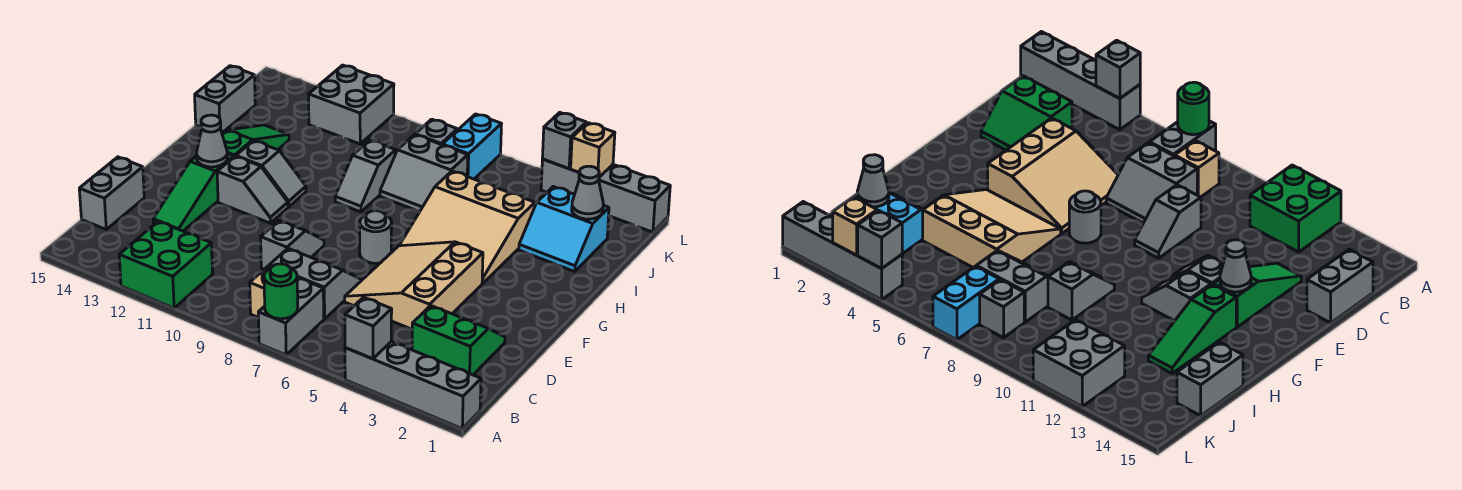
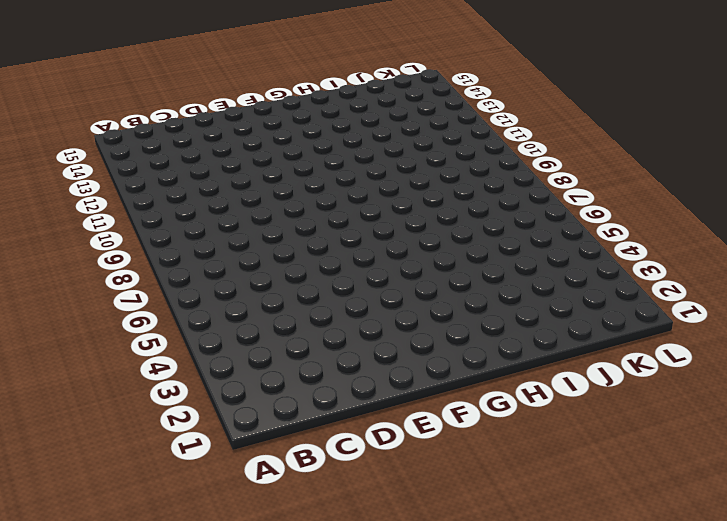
none -> grey 1x4 brick [345,342,481,429]
none -> grey 1x2 brick [258,278,324,355]
none -> green 2x2 brick [119,221,213,308]

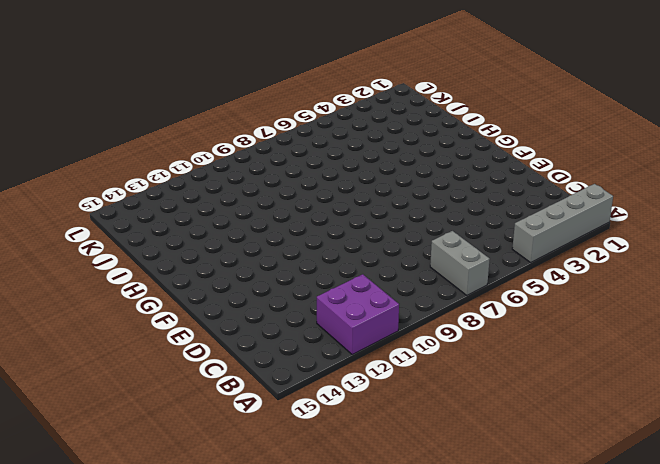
purple 2x2 brick [317,274,399,355] -> green 2x2 brick [119,221,213,308]
none -> tan 1x1 brick [250,266,271,318]
none -> green 2x2 slope [412,306,505,375]
none -> grey 2x2 slope [269,248,361,319]

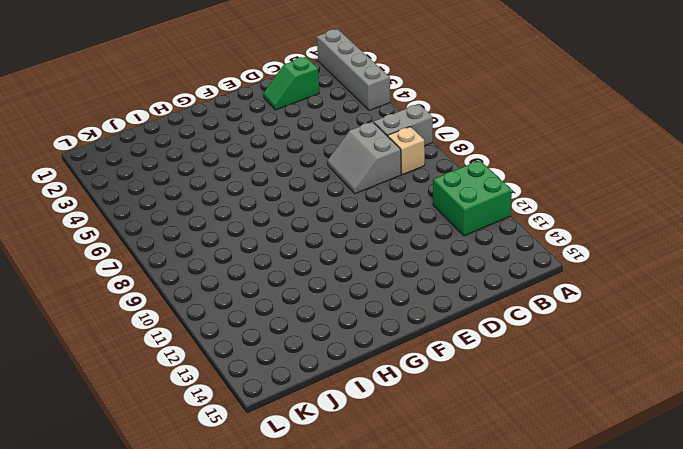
green 1x2 slope [263,57,319,110] -> green 2x2 slope [412,306,505,375]
none -> grey 1x2 brick [79,157,144,229]
none -> tan 3x3 slope [345,242,483,329]
none -> grey 1x2 slope [261,220,324,269]

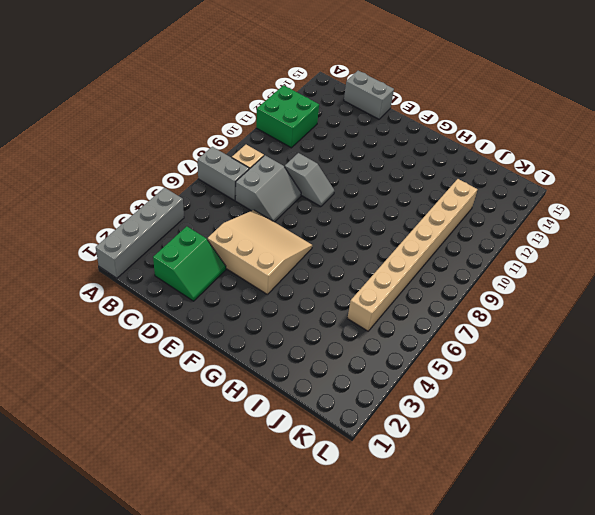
tan 1x8 brick [347,179,478,331] -> grey 2x2 slope [380,135,468,212]
none -> green 1x3 slope [153,154,234,231]
none -> grey 1x1 round brick [360,211,392,263]
none -> grey 1x2 slope [217,156,288,223]

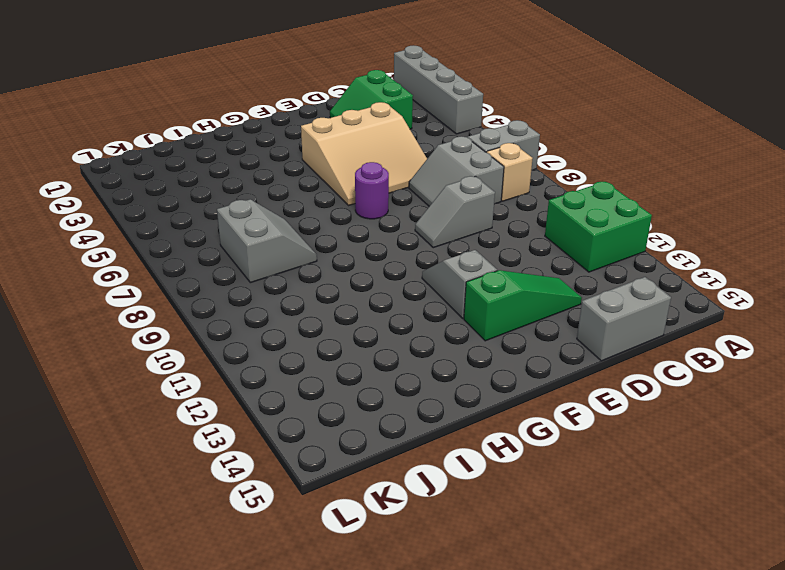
purple 1x1 round brick [355,162,389,219] -> grey 1x1 round brick [360,211,392,263]
none -> tan 3x3 slope [400,171,535,283]
none -> grey 1x2 slope [236,141,306,207]
none -> green 1x3 slope [222,125,289,157]

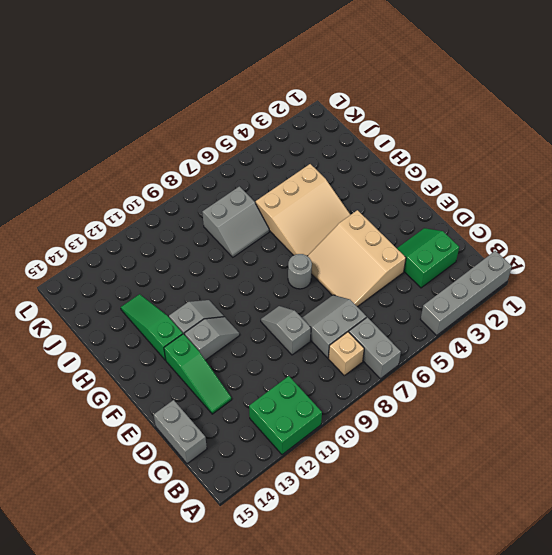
none -> grey 1x2 slope [335,140,396,212]
none -> cyan 2x2 slope [519,187,609,272]
none -> grey 1x2 brick [195,66,255,133]

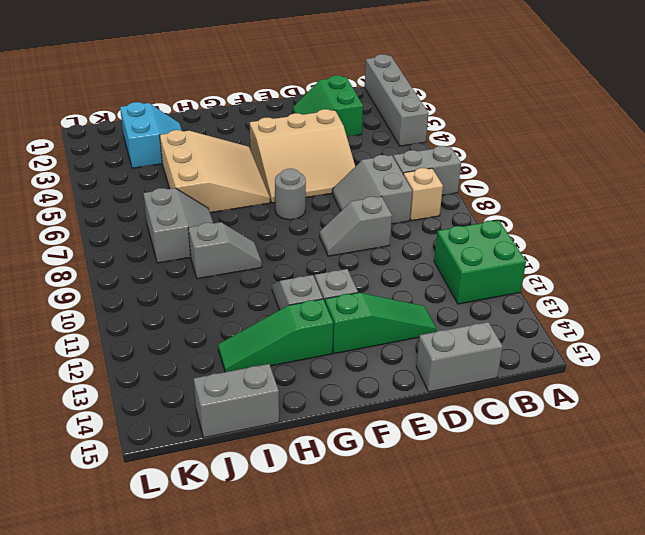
none -> cyan 1x2 brick [442,114,501,179]
none -> grey 1x1 brick [415,119,457,145]
none -> grey 2x2 brick [309,65,394,144]

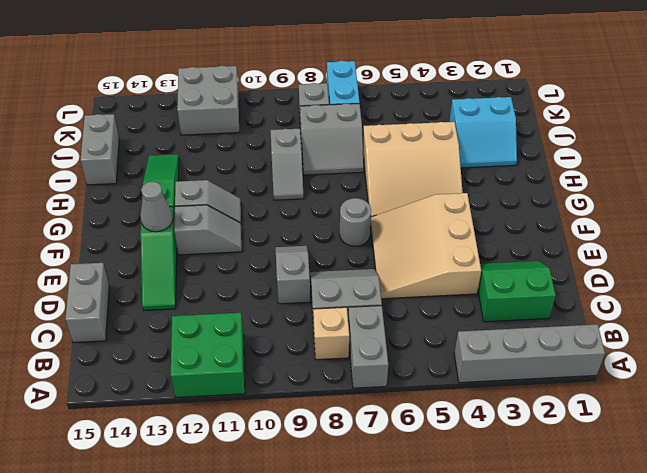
none -> grey 1x4 brick [541,159,670,232]
none -> grey 1x1 brick [345,297,392,359]
none -> green 1x1 round brick [264,264,298,319]

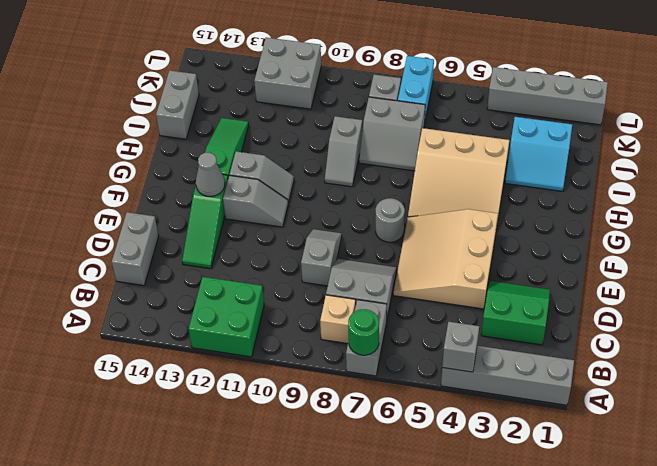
none -> grey 1x1 cone [572,166,603,219]
none -> tan 1x1 brick [571,123,615,177]
none -> grey 1x1 brick [542,112,586,169]

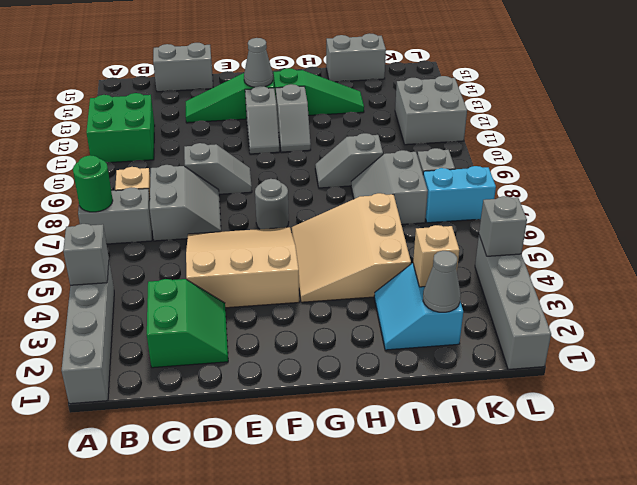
tan 1x1 brick [413,225,459,287] -> tan 1x1 brick moved to [571,123,615,177]

